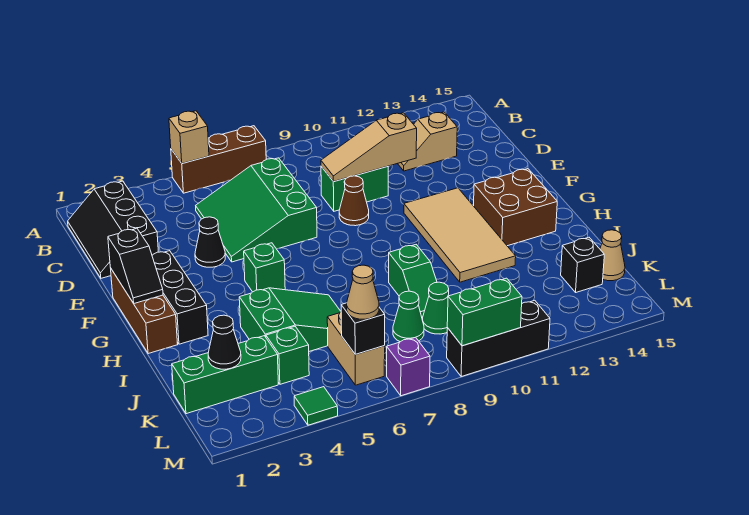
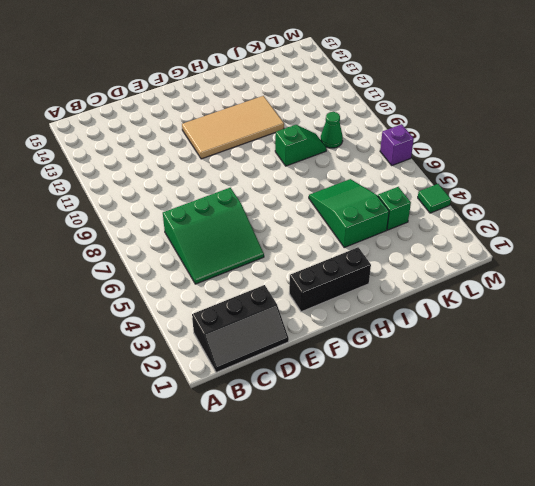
none -> brown 1x3 brick [171,126,266,193]
none -> tan 1x2 slope [398,112,457,171]
none -> green 1x2 brick [321,166,388,211]
none -> black 1x1 cone [195,217,225,267]

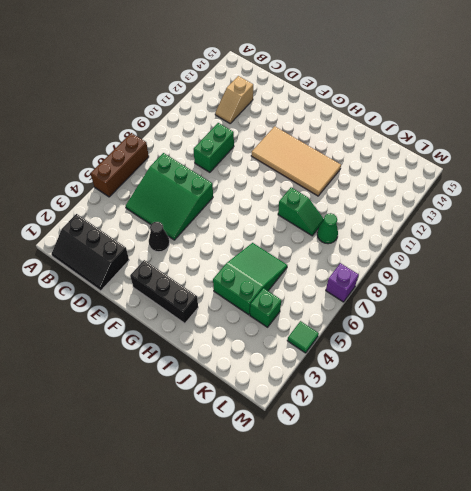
none -> brown 1x1 cone [339,176,369,226]
none -> brown 1x3 brick [111,269,178,354]
none -> green 1x1 brick [244,243,285,292]
none -> brown 2x2 brick [474,169,557,246]

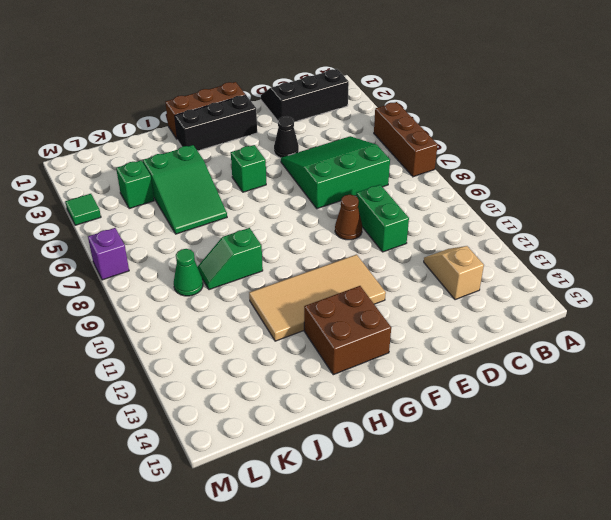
none -> green 1x3 brick [172,336,278,414]
none -> tan 1x2 brick [327,312,385,385]
none -> green 1x1 cone [393,291,424,342]
none -> black 1x1 brick [561,237,604,292]

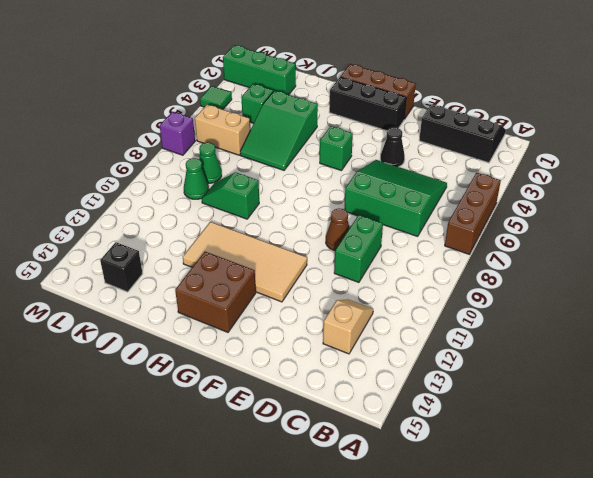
green 1x3 brick [223,45,296,95] -> green 1x3 brick turned to [172,336,278,414]
none -> tan 1x1 cone [600,230,625,281]
none -> black 1x3 brick [447,300,550,377]
none -> tan 1x1 brick [169,111,209,163]
none -> tan 1x3 slope [321,113,417,182]

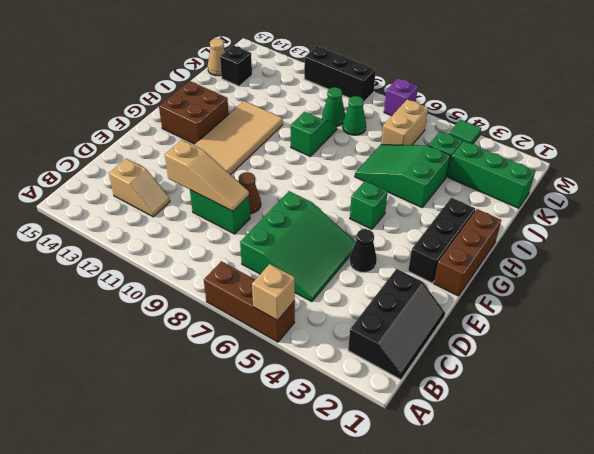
none -> black 1x2 slope [108,228,163,303]
none -> black 1x1 cone [208,315,241,369]
none -> black 1x1 brick [341,303,385,354]
none -> green 1x2 brick [447,278,522,346]

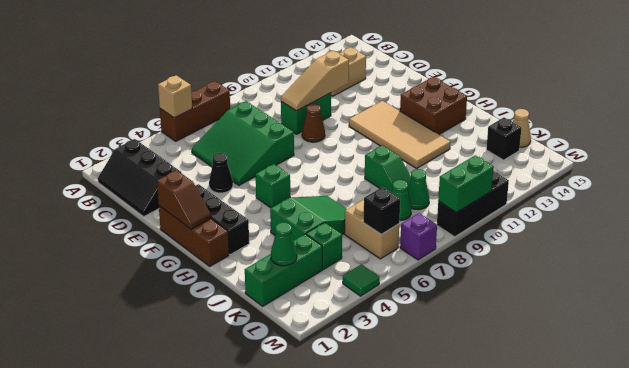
brown 1x2 slope [157,170,211,229] -> black 1x2 slope [108,228,163,303]
green 1x1 cone [271,222,297,266] -> black 1x1 cone [208,315,241,369]
none -> tan 1x1 cone [347,265,379,319]

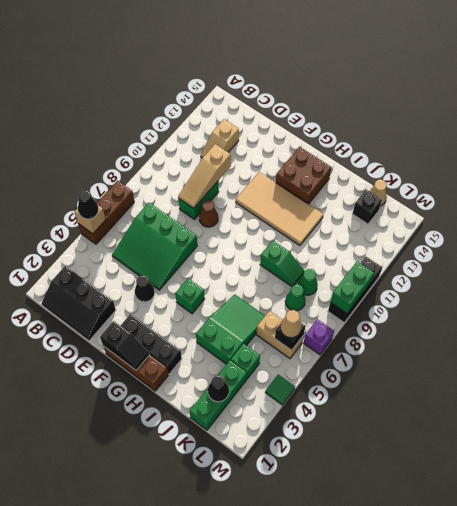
black 1x1 cone [78,190,99,219] -> none

